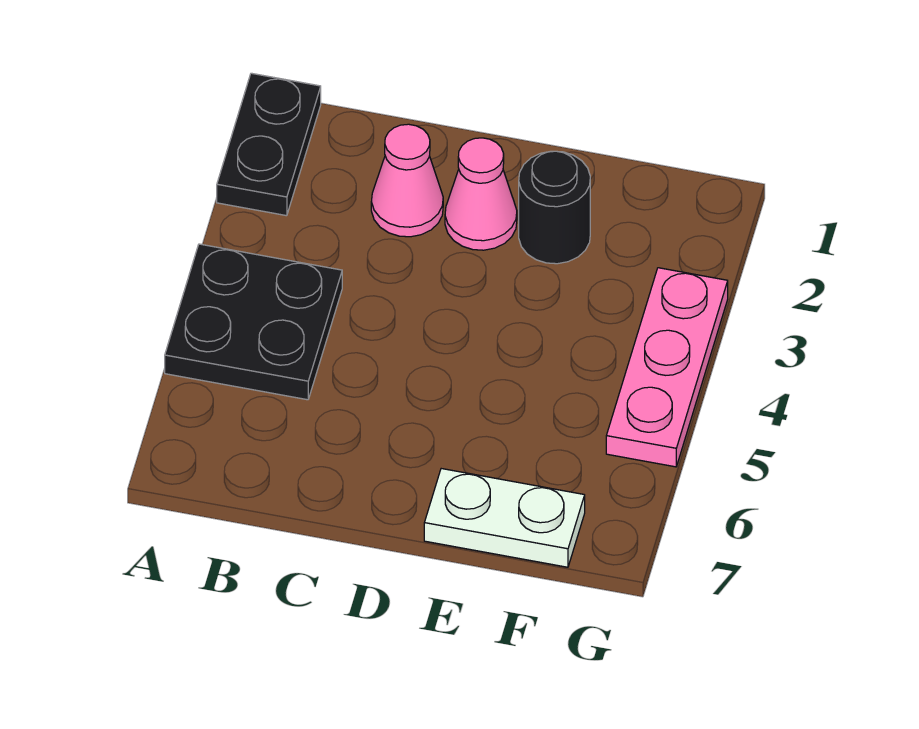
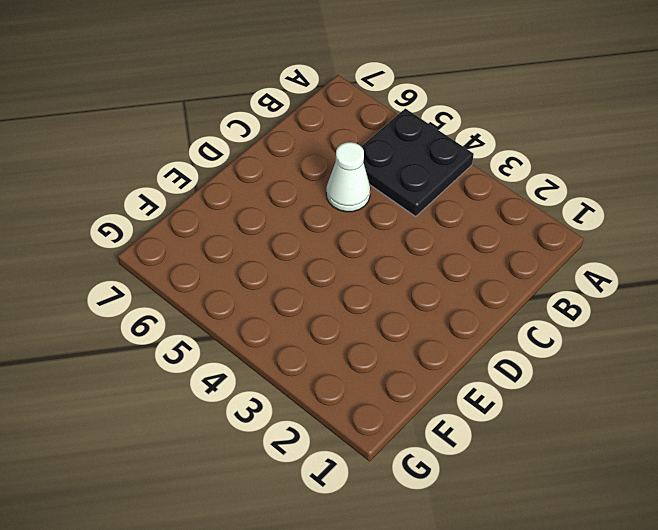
white 1x1 cone [326,142,370,212] -> none
none -> black 1x2 plate [217,73,321,216]
none -> pink 1x1 cone [371,124,443,237]

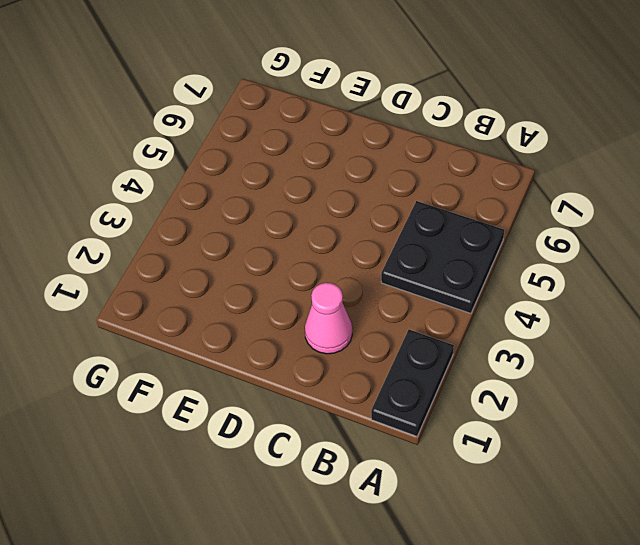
none -> pink 1x1 cone [445,138,517,250]
none -> black 1x1 round brick [519,151,590,264]

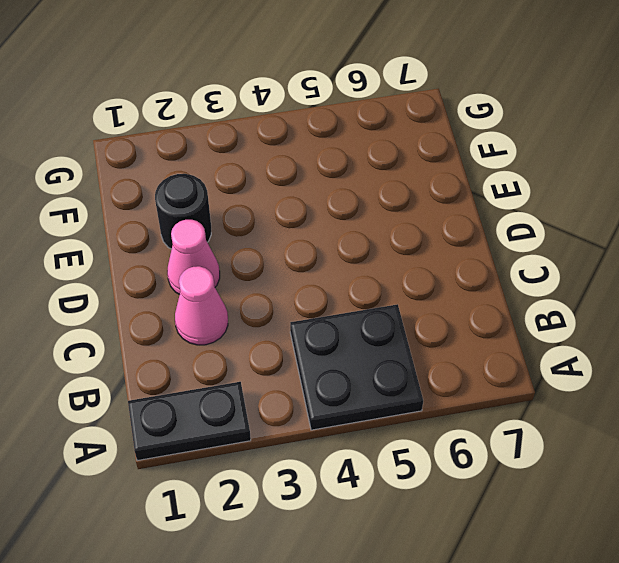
none -> white 1x2 plate [424,469,585,567]
none -> pink 1x3 plate [606,268,728,467]

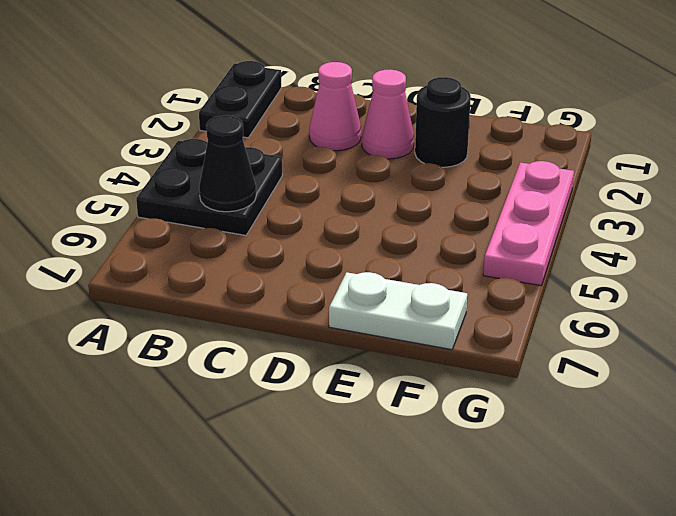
black 1x1 cone [199,115,256,212] -> none

